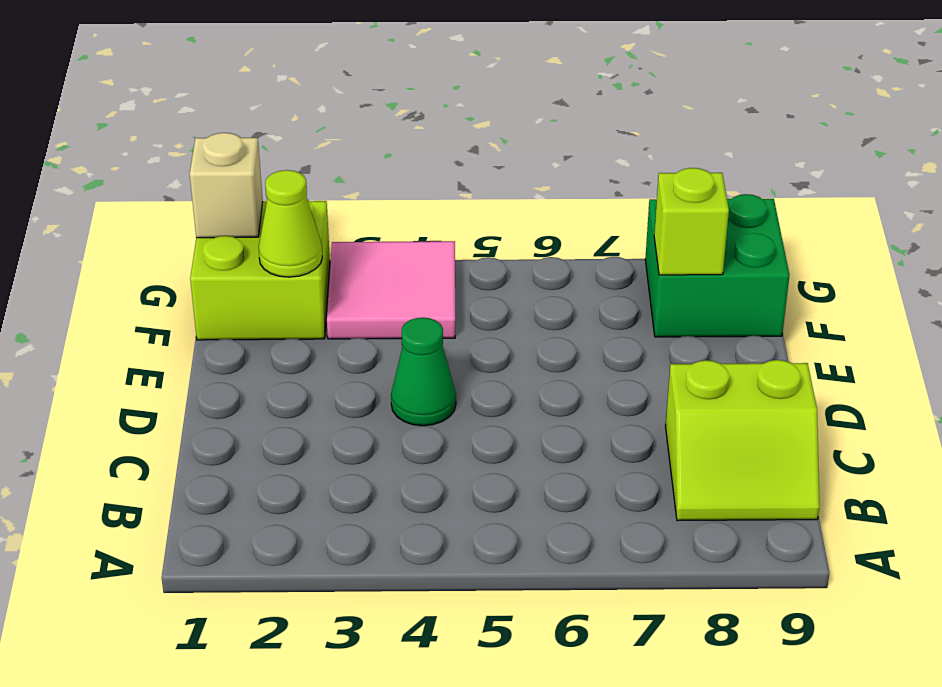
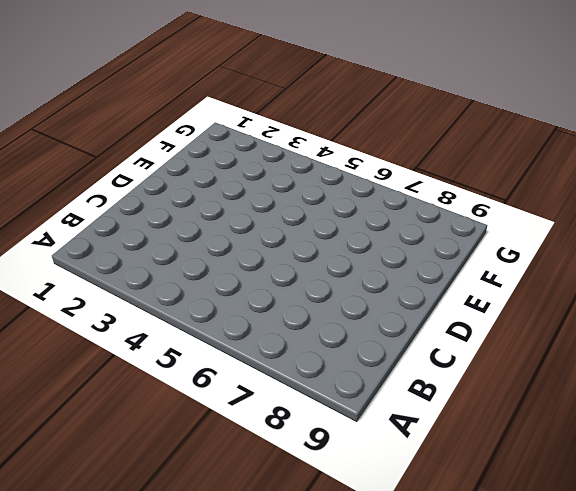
none -> lime 2x2 slope [666,360,819,521]
none -> green 1x1 cone [391,317,456,426]

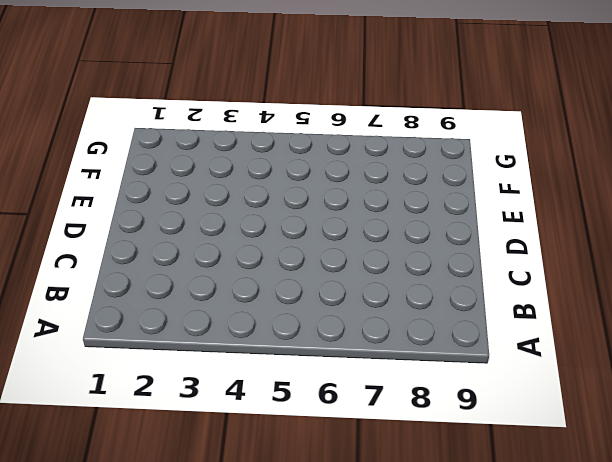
none -> lime 2x2 slope [666,360,819,521]
none -> green 1x1 cone [391,317,456,426]

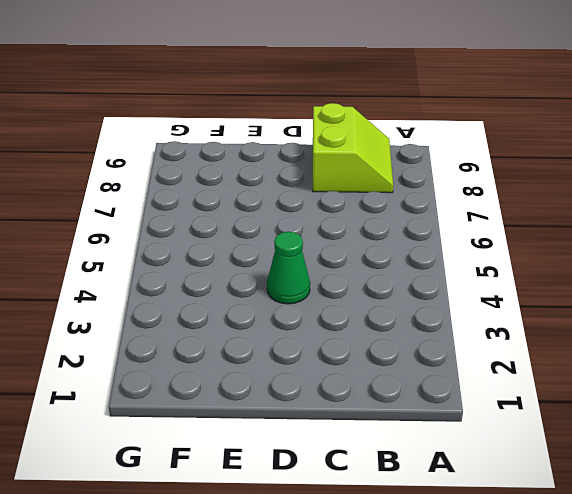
none -> lime 2x2 brick [190,200,330,340]
none -> pink 2x2 tile [327,241,455,339]

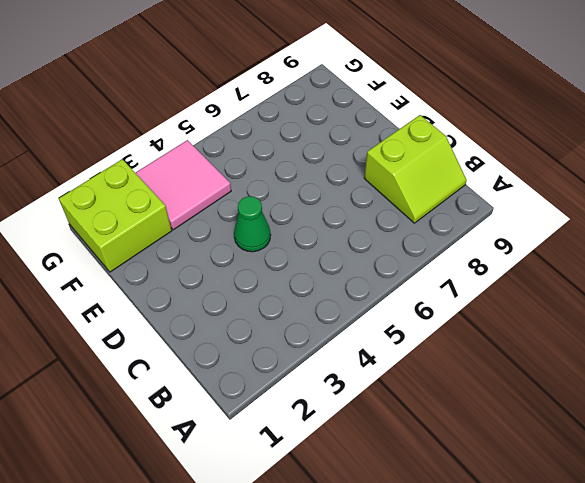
none -> green 2x2 brick [645,194,790,337]
none -> lime 1x1 cone [259,170,322,277]

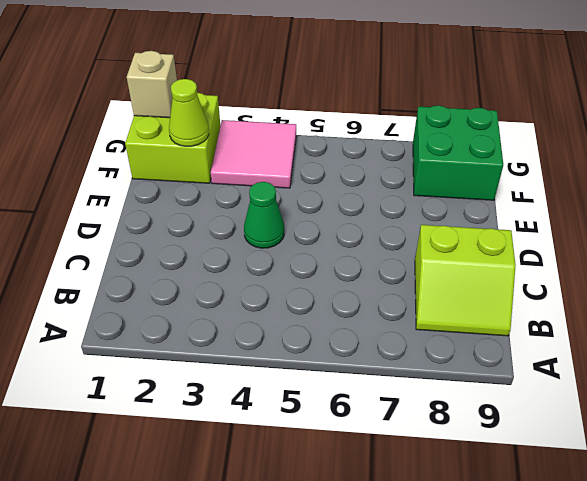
none -> lime 1x1 brick [654,168,729,275]

